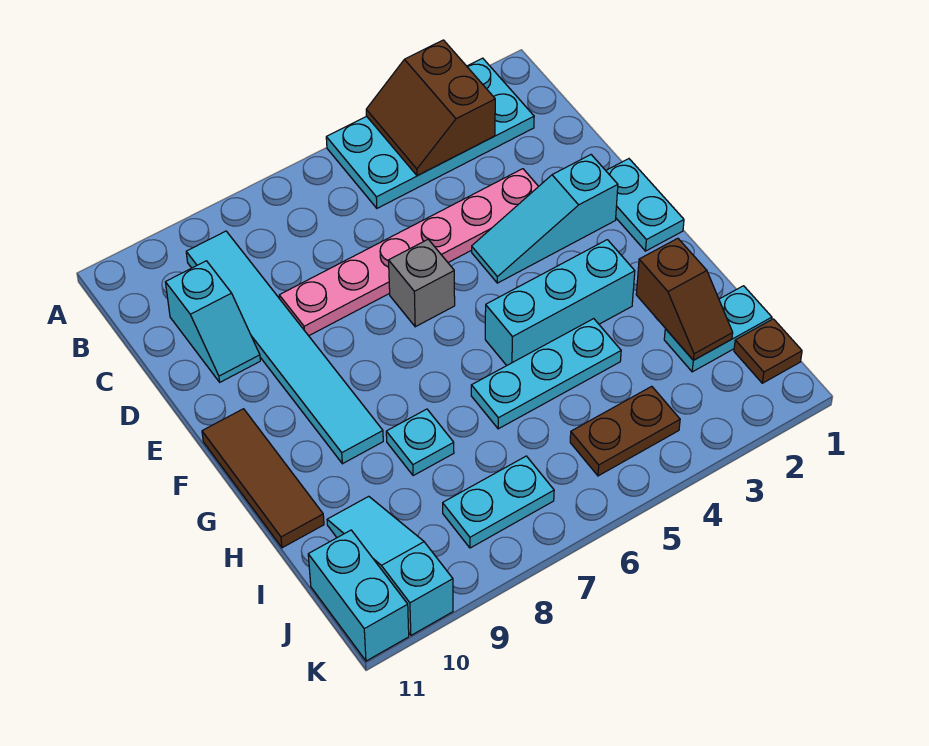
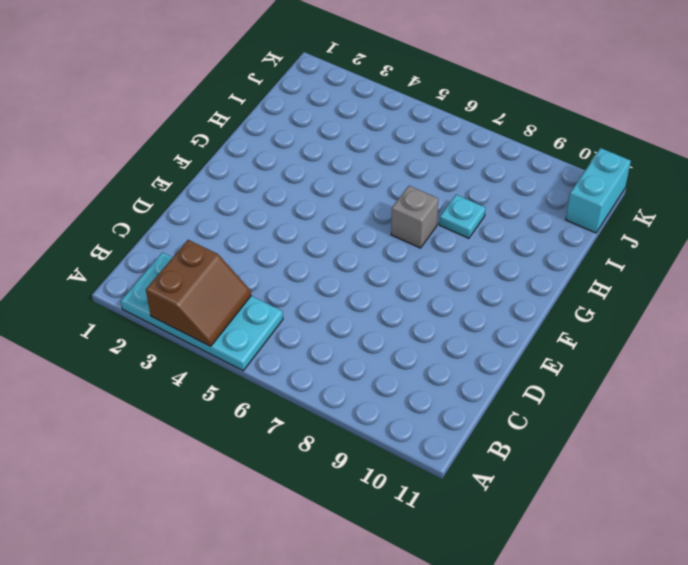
grey 1x1 brick [391,186,439,248] -> grey 1x1 brick moved to [389,239,455,327]
none -> cyan 1x6 tile [186,231,383,464]
none -> cyan 1x2 slope [165,261,260,382]
none -> pink 1x6 plate [279,169,539,336]

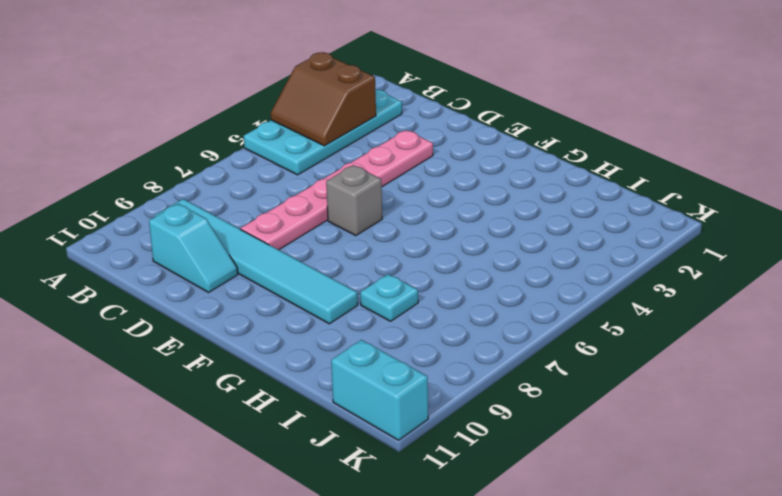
none -> cyan 1x2 plate [606,159,684,251]
none -> cyan 1x3 slope [472,155,618,283]
none -> brown 1x3 tile [202,409,324,548]

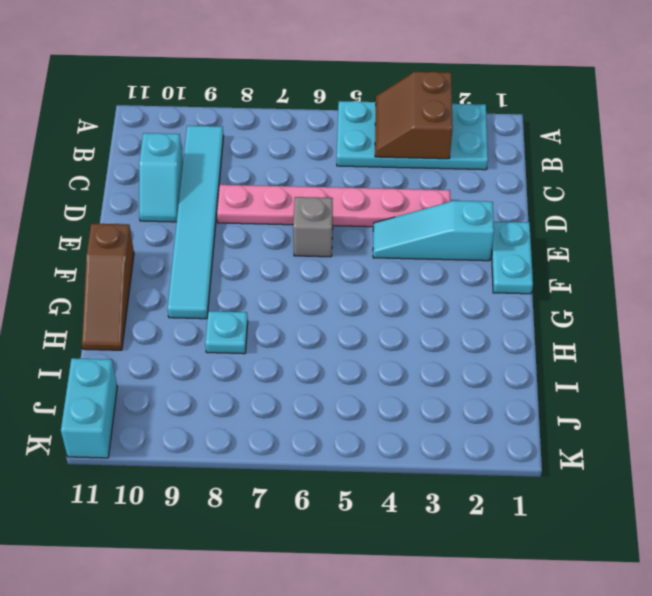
brown 1x3 slope [82,224,134,350] -> brown 1x3 tile [202,409,324,548]
none -> cyan 1x3 brick [485,240,635,365]
none -> cyan 1x3 plate [471,319,621,429]
none -> cyan 1x2 plate [664,286,772,372]

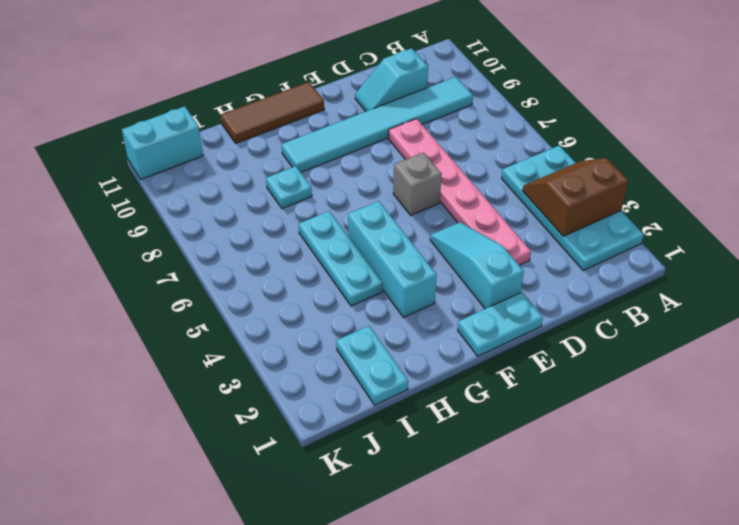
none -> cyan 1x3 slope [327,496,453,635]
none -> brown 1x1 plate [734,319,802,383]
none -> brown 1x2 plate [570,386,680,476]

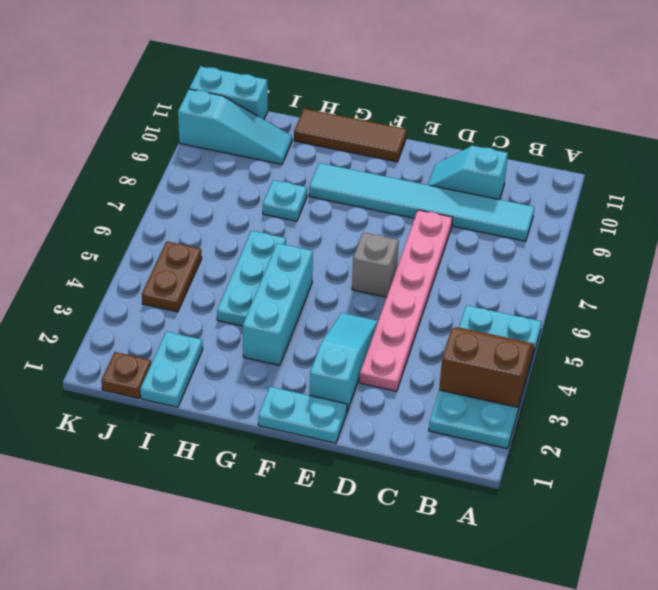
none -> cyan 1x2 plate [443,456,554,548]
none -> brown 1x2 slope [636,238,733,360]

